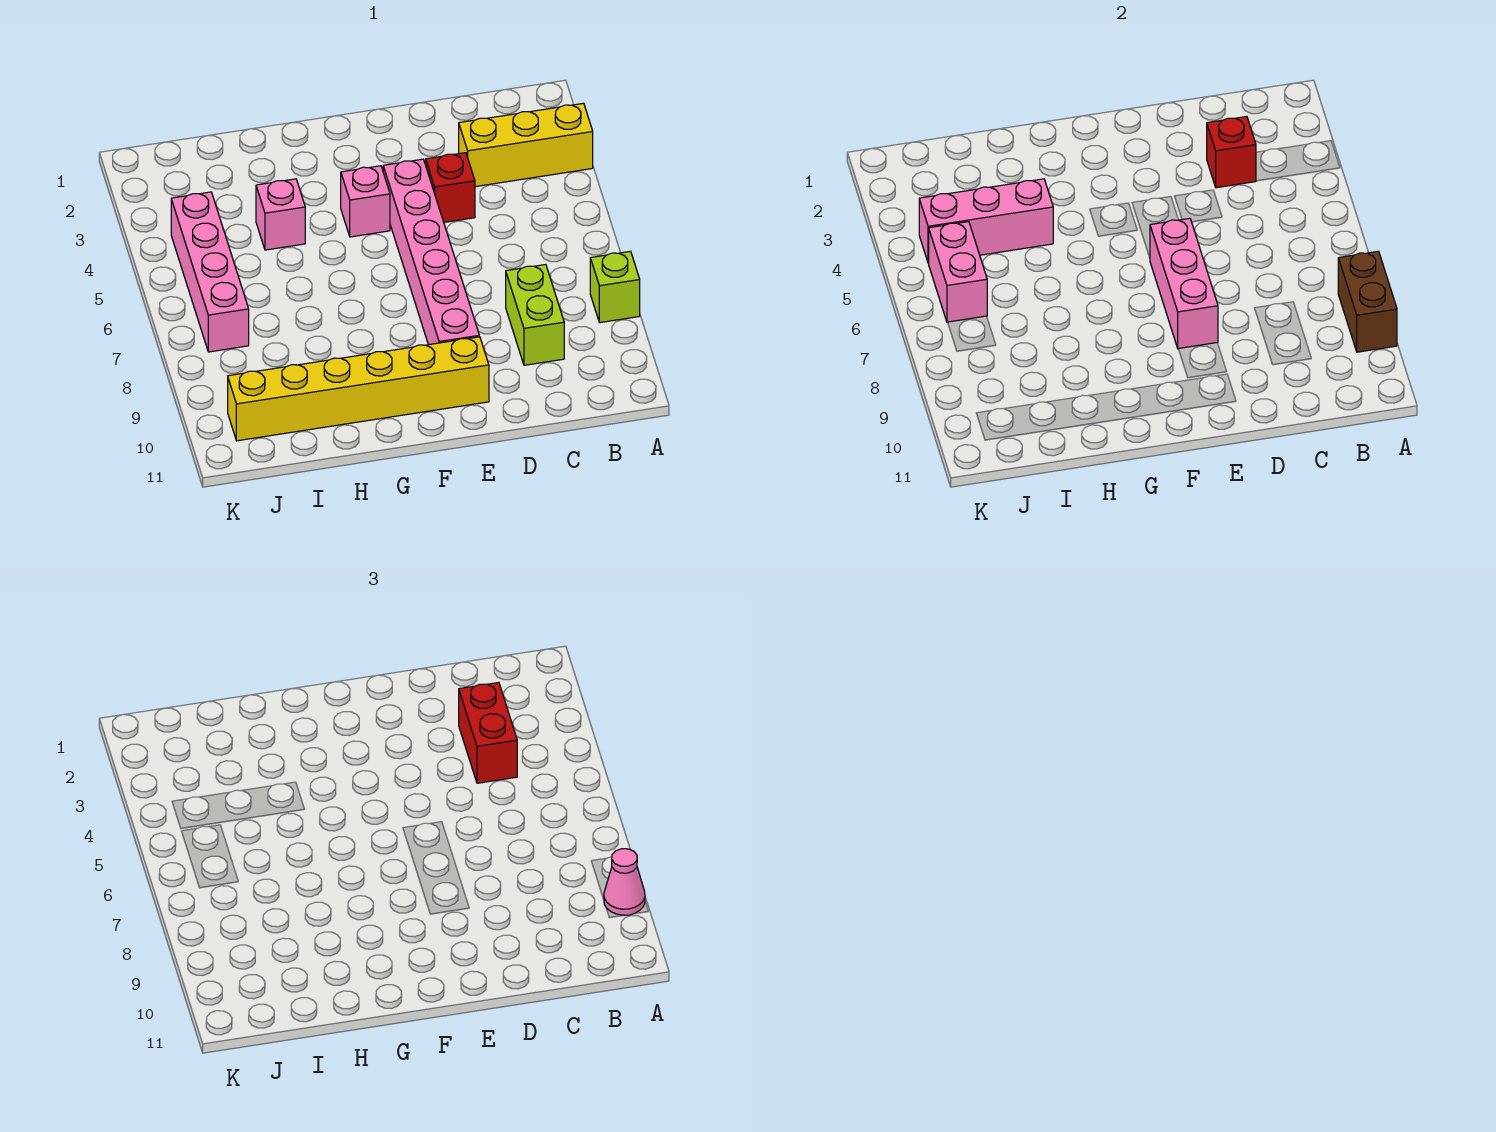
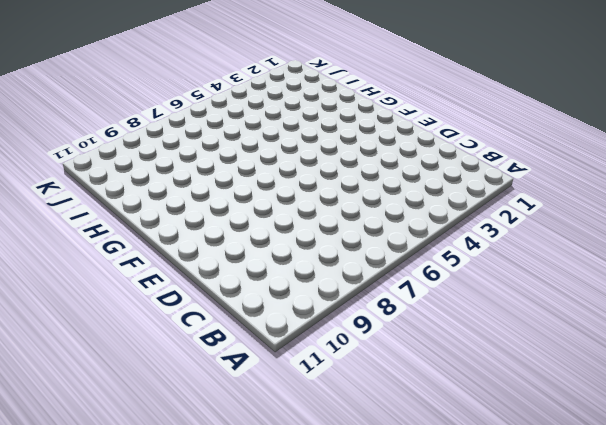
none -> yellow 1x3 brick [459,103,593,187]
none -> lime 1x1 brick [590,251,640,323]
none -> lime 1x2 brick [506,265,564,365]

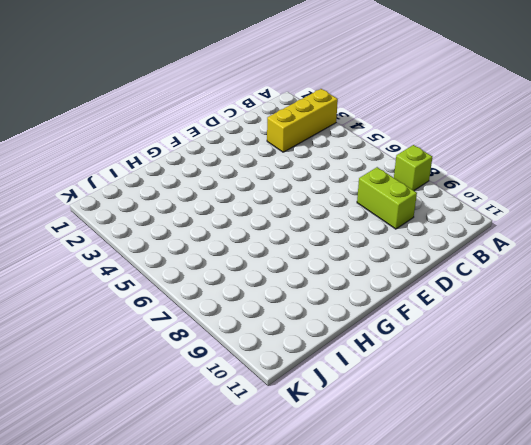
none -> red 1x1 brick [426,153,475,222]
none -> pink 1x6 brick [383,159,479,345]
none -> yellow 1x6 brick [228,337,489,441]

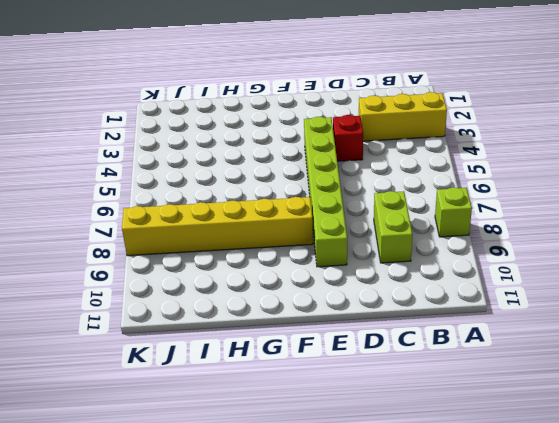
lime 1x6 brick [304,117,347,267] -> pink 1x6 brick [383,159,479,345]
yellow 1x6 brick [122,197,313,256] -> yellow 1x6 brick moved to [228,337,489,441]
none -> pink 1x1 brick [341,166,390,237]
none -> pink 1x1 brick [256,179,305,250]
none -> pink 1x4 brick [171,192,249,352]

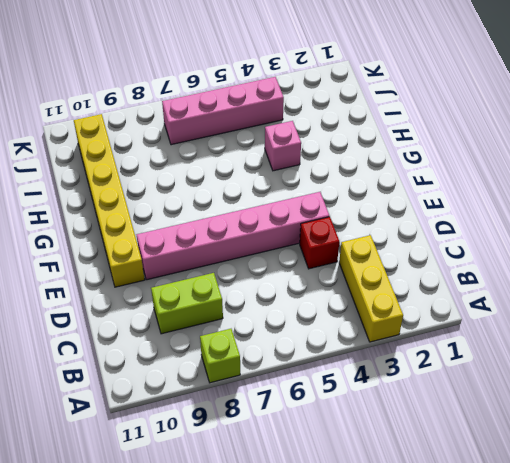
none -> pink 1x1 brick [341,166,390,237]
none -> brown 1x2 brick [1338,251,1397,352]
none -> red 1x1 brick [1207,117,1256,188]

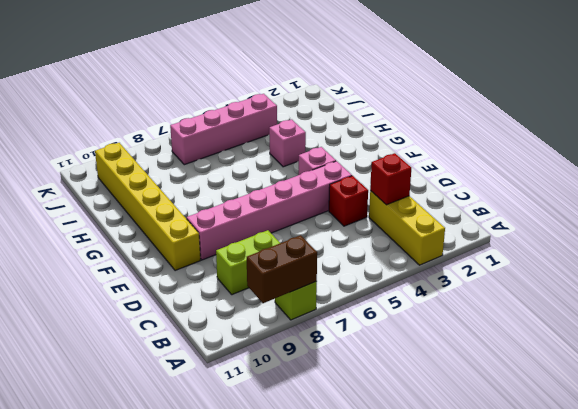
none -> pink 1x3 brick [1150,218,1218,349]
none -> pink 1x3 brick [919,179,1053,263]
none -> pink 1x2 brick [929,222,987,322]

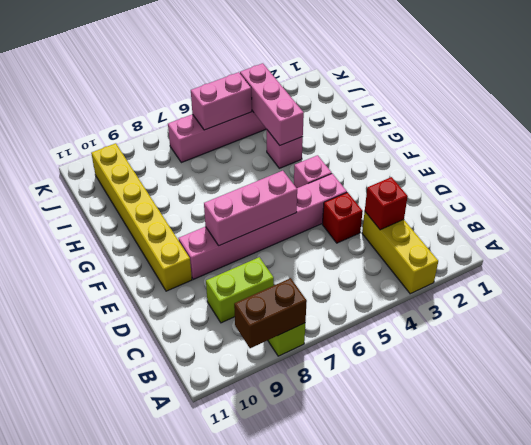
none -> pink 1x1 cone [604,849,645,915]
none -> red 1x2 brick [459,683,517,783]

